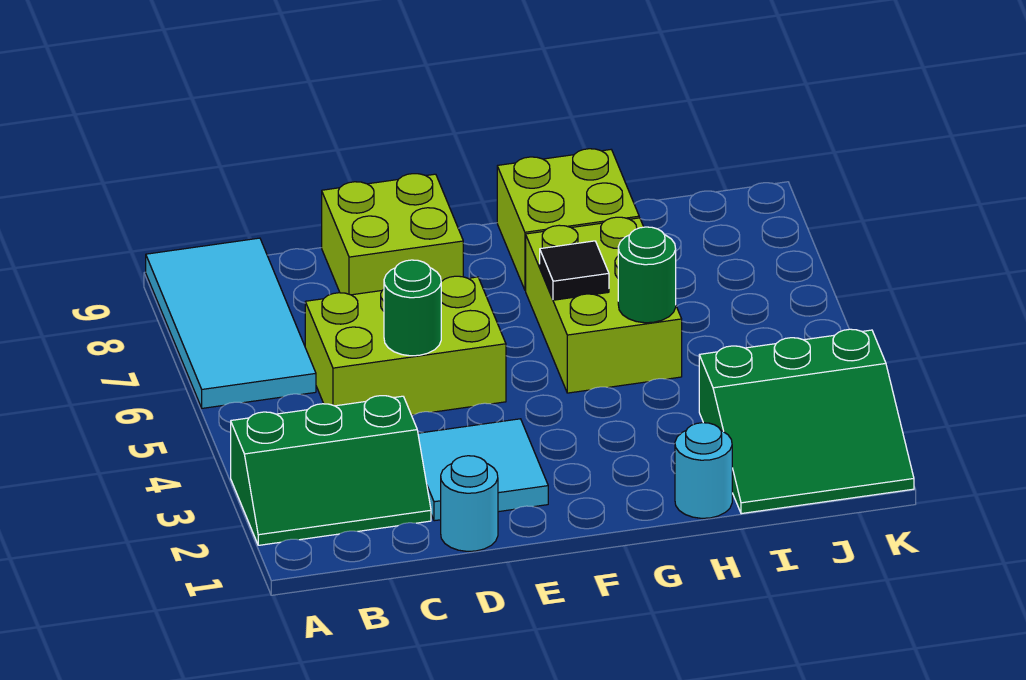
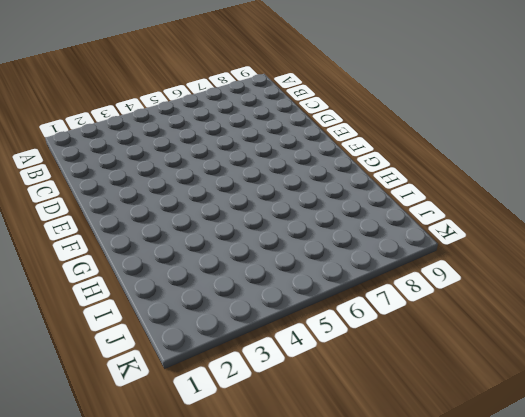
none -> green 2x3 slope [231,396,431,545]
none -> cyan 2x4 tile [146,238,316,408]
none -> lime 2x3 brick [305,276,506,415]

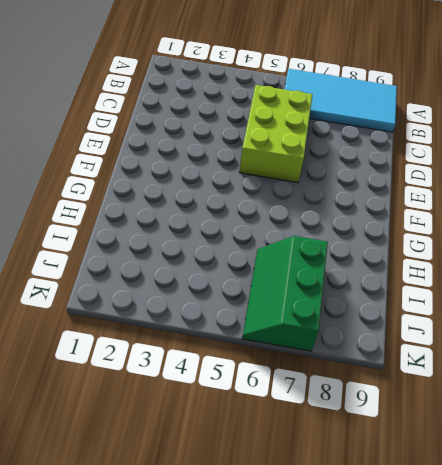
green 2x3 slope [242,236,328,351] -> green 2x3 slope moved to [231,396,431,545]
none -> cyan 1x1 round brick [441,456,498,551]
none -> cyan 2x2 tile [418,419,548,521]
none -> lime 2x2 brick [322,174,463,295]

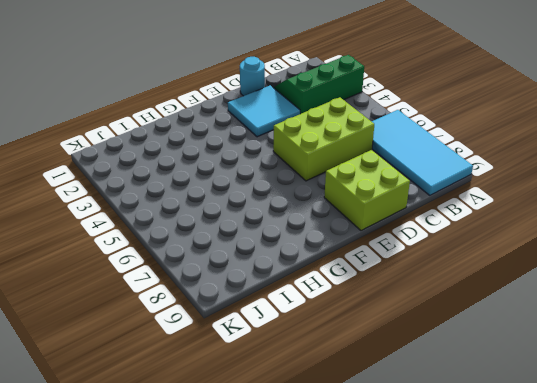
none -> lime 2x3 brick [526,217,682,393]
none -> lime 2x2 brick [497,149,639,290]
none -> cyan 1x1 round brick [675,423,732,518]

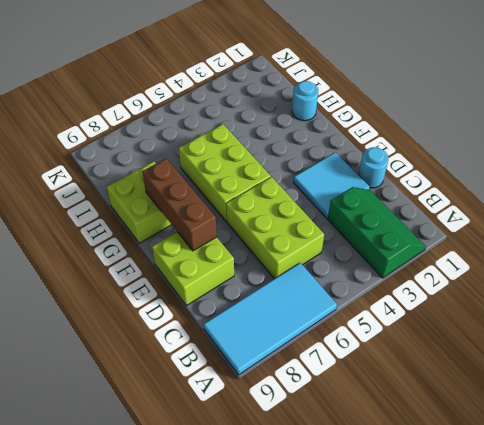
brown 1x3 brick [142,158,217,251] -> none
lime 2x3 brick [179,124,271,221] -> lime 2x3 brick turned to [526,217,682,393]
none -> green 3x3 slope [699,329,914,514]
none -> green 1x1 round brick [384,260,441,356]
none -> black 1x1 tile [540,241,609,300]

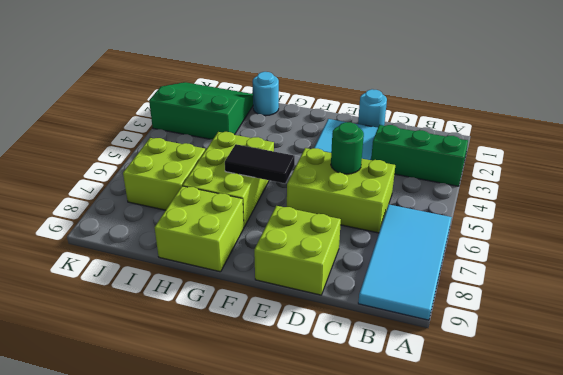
black 1x2 tile [225,144,295,183] -> black 1x1 tile [540,241,609,300]
lime 2x2 brick [123,138,205,210] -> none
none -> green 1x1 round brick [618,227,676,323]

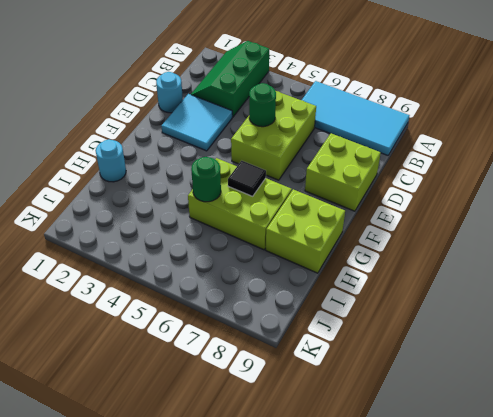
none -> green 3x3 slope [699,329,914,514]

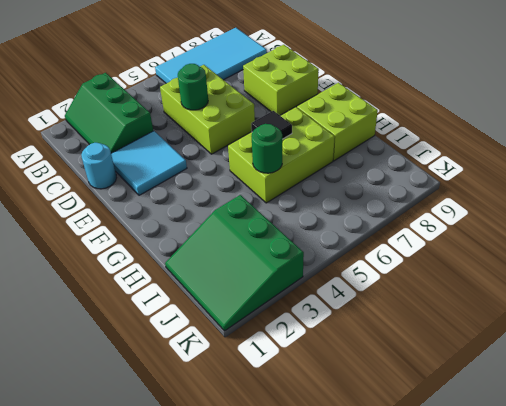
none -> cyan 1x1 round brick [675,423,732,518]

